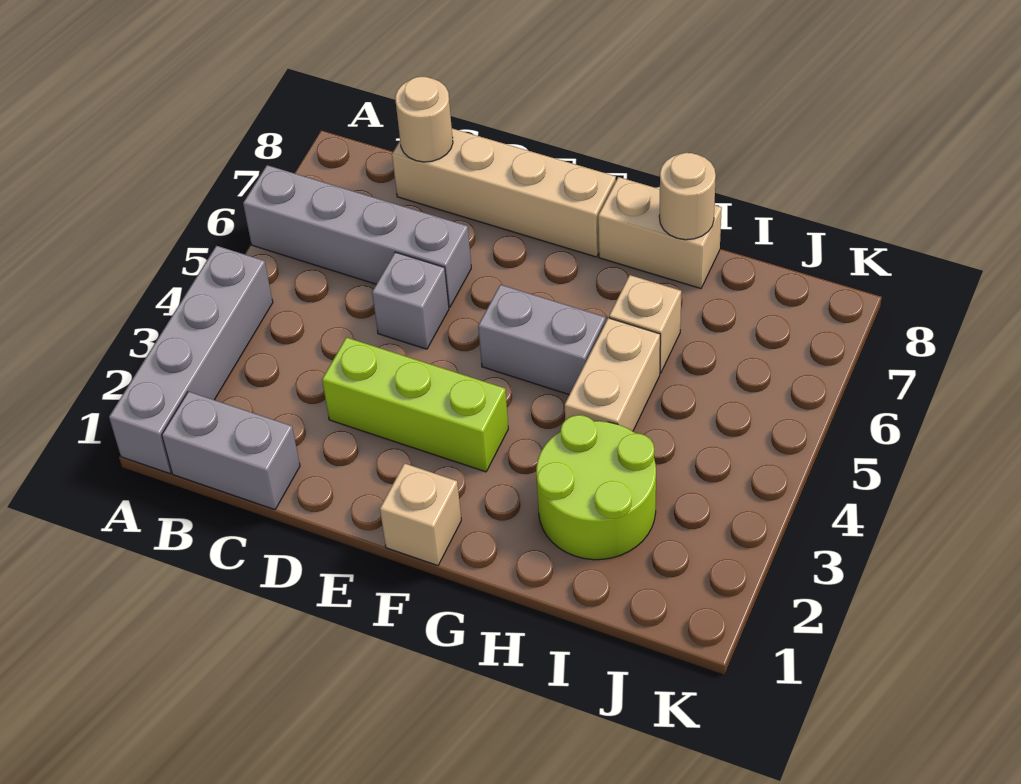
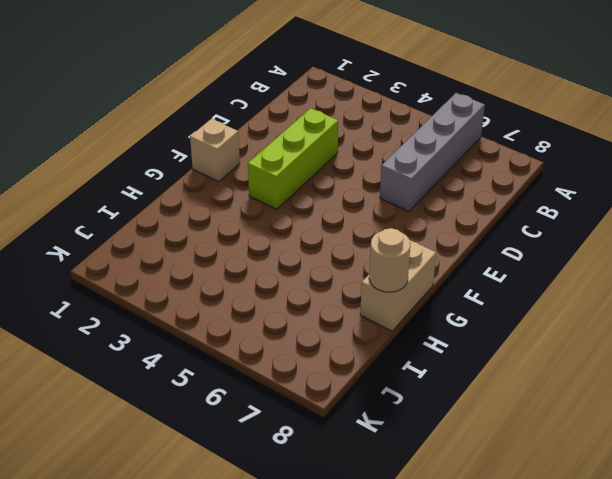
none -> grey 1x4 brick [109,246,273,474]
none -> grey 1x2 brick [162,391,300,510]
none -> tan 1x4 brick [392,129,616,257]

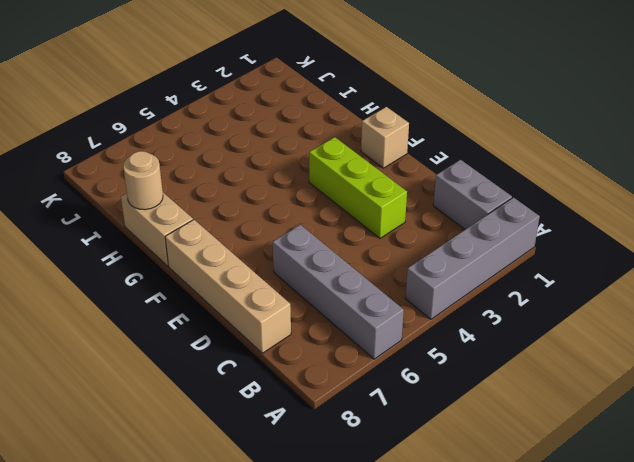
none -> grey 1x1 brick [372,252,449,349]
none -> grey 1x2 brick [478,285,606,395]
none -> lime 2x2 round brick [536,415,656,560]

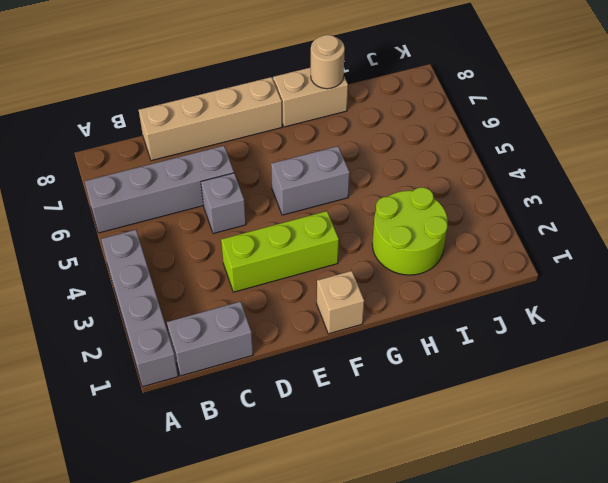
none -> tan 1x2 brick [565,318,660,431]
none -> tan 1x1 brick [609,275,681,373]
none -> tan 1x1 round brick [395,77,453,162]

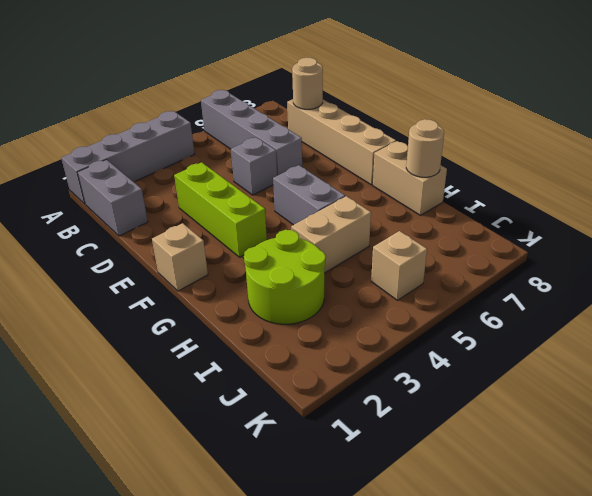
tan 1x1 brick [371,231,427,300] -> tan 1x1 brick moved to [609,275,681,373]

